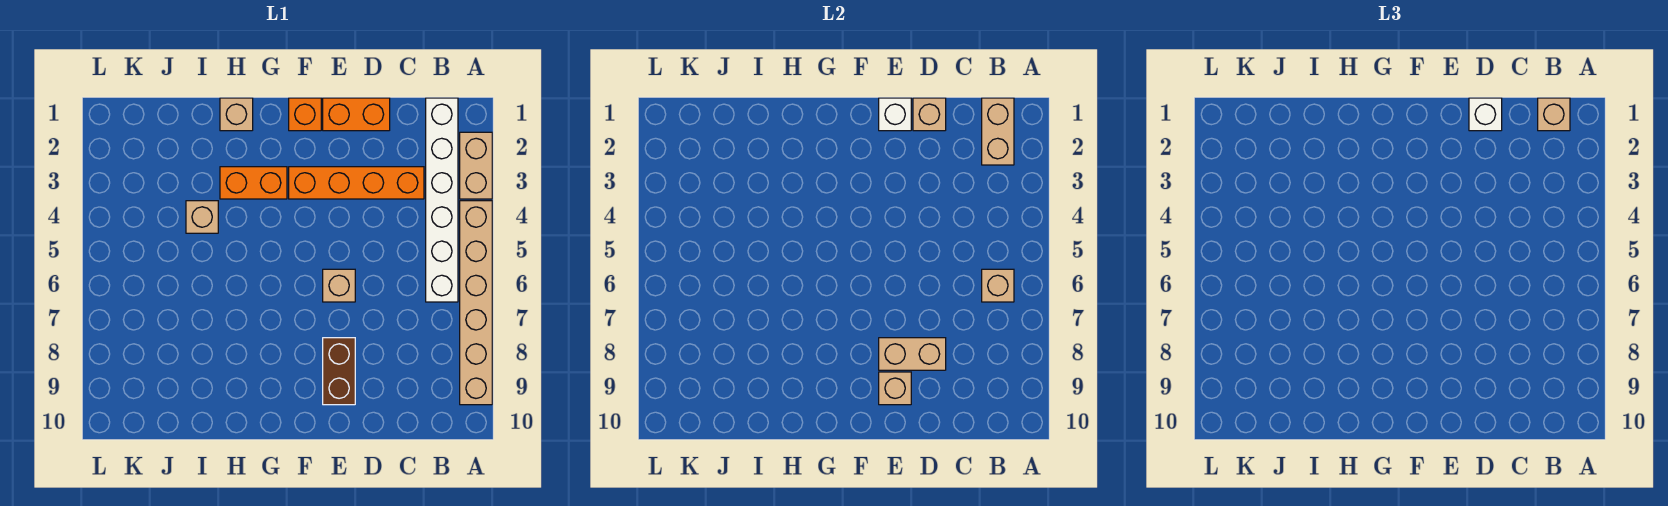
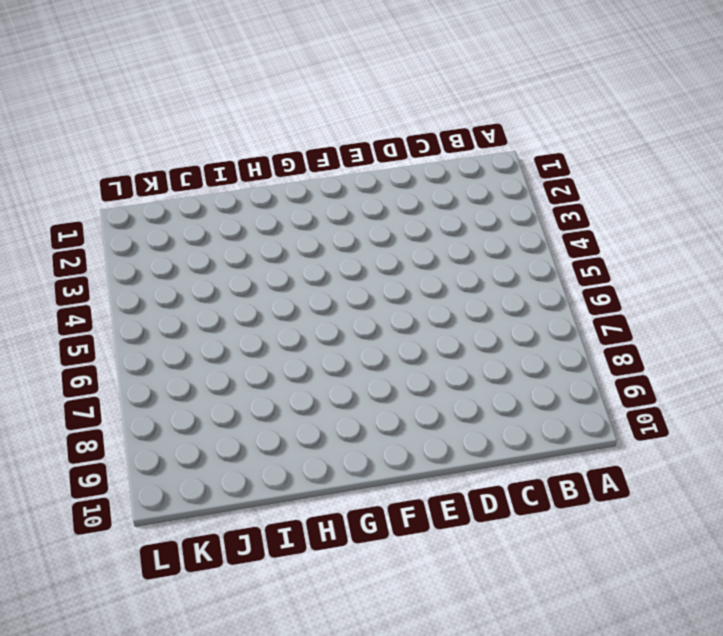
none -> tan 1x2 brick [460,132,492,199]
none -> tan 1x6 brick [460,201,492,405]
none -> white 1x6 brick [426,98,458,302]

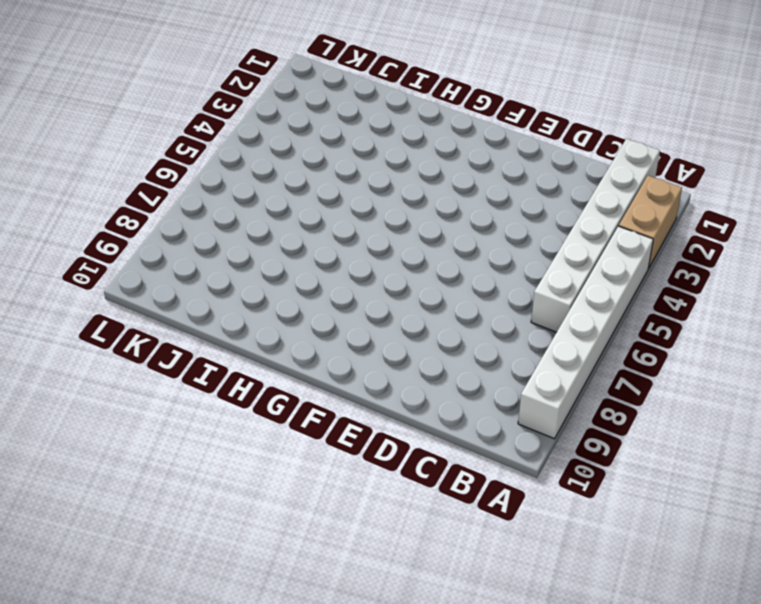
white 1x6 brick [518,226,653,439] -> tan 1x6 brick [460,201,492,405]
none -> orange 1x4 brick [289,167,424,199]
none -> orange 1x2 brick [323,98,390,131]
none -> tan 1x1 brick [323,269,355,302]

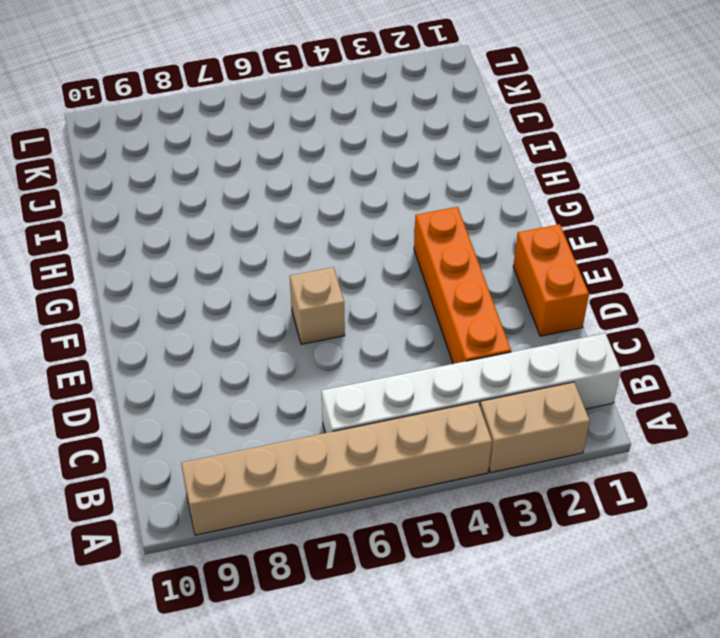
none -> brown 1x2 brick [323,338,355,405]
none -> orange 1x1 brick [289,98,321,131]
none -> orange 1x2 brick [220,167,287,199]

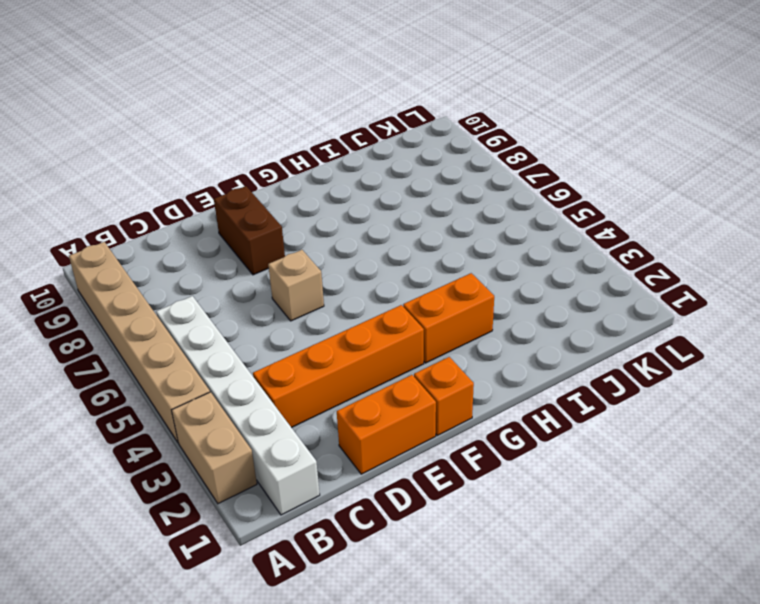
none -> tan 1x1 brick [220,98,253,131]
none -> tan 1x1 brick [186,201,218,233]
none -> tan 1x2 brick [982,98,1014,165]

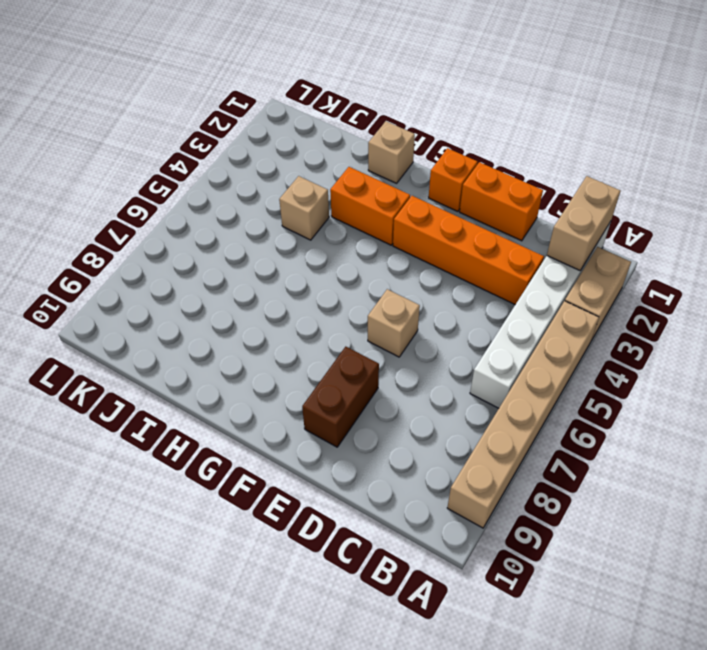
none -> tan 1x1 brick [982,269,1014,302]
none -> tan 1x1 brick [913,98,946,131]
none -> tan 1x2 brick [879,338,946,370]

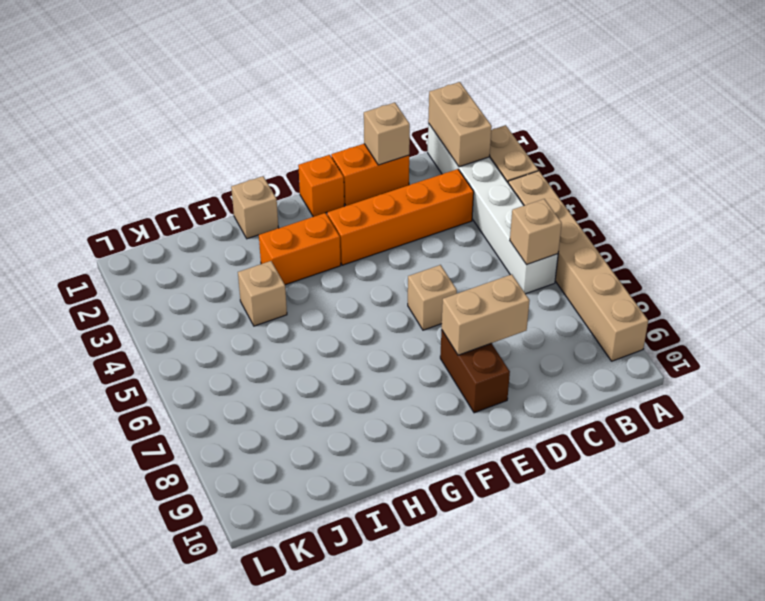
none -> white 1x1 brick [879,98,911,131]
none -> tan 1x1 brick [879,372,911,405]
none -> tan 1x1 brick [1538,98,1570,131]

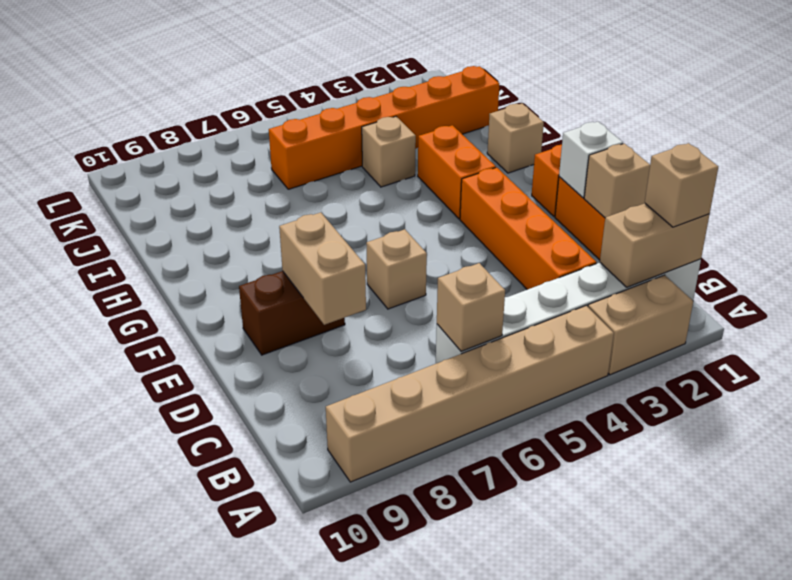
orange 1x6 brick [269,66,499,189] -> none
none -> tan 1x1 brick [879,372,911,405]
none -> white 1x1 brick [1469,98,1502,131]

